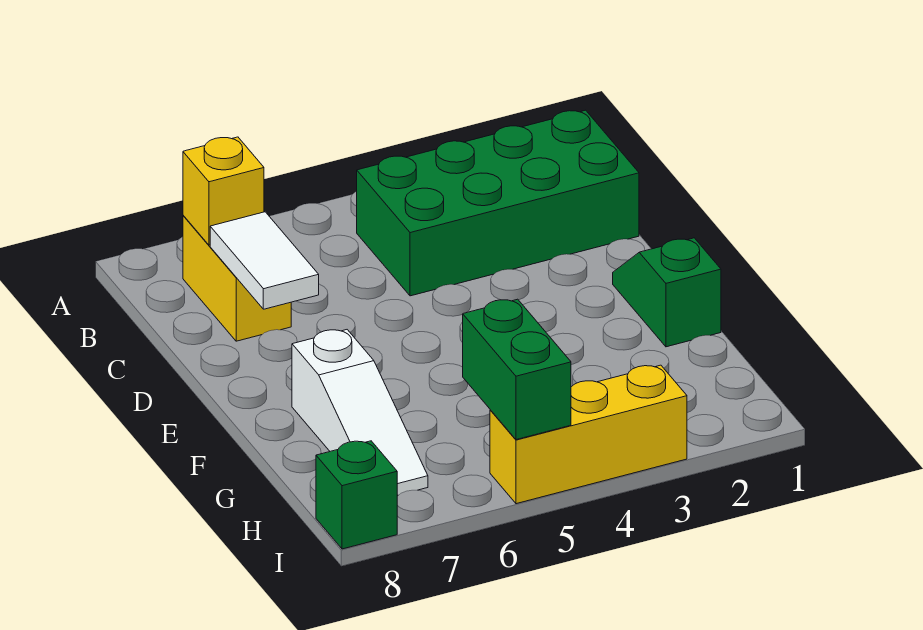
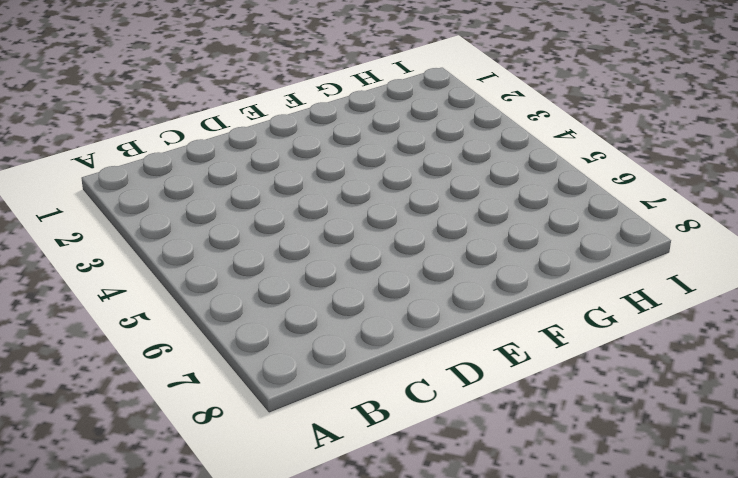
none -> green 2x4 brick [357,110,639,296]
none -> yellow 1x2 brick [183,216,291,341]

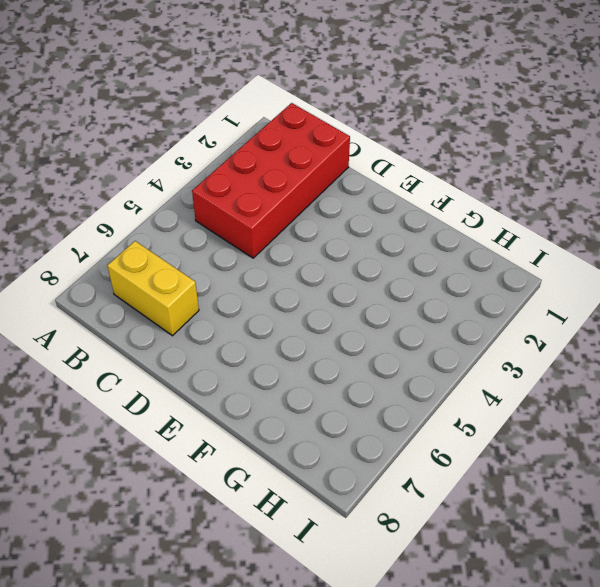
red 2x4 brick [192,103,350,258] -> green 2x4 brick [357,110,639,296]
none -> green 1x2 slope [613,238,721,347]
none -> white 1x3 slope [292,330,428,495]

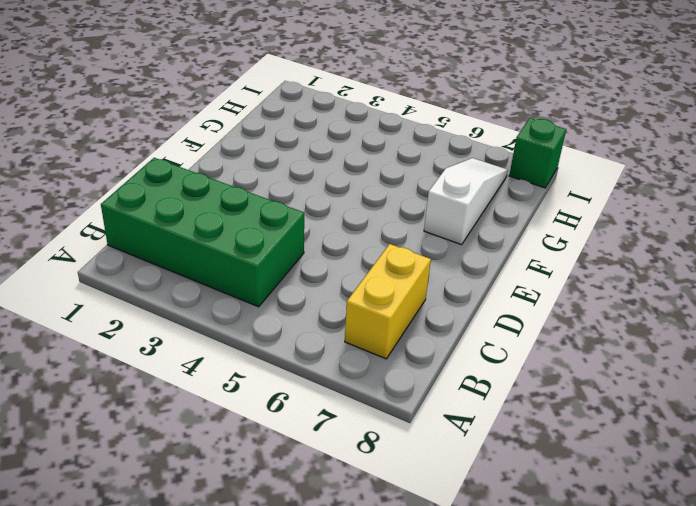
none -> green 1x2 slope [613,238,721,347]
none -> yellow 1x3 brick [490,365,687,504]

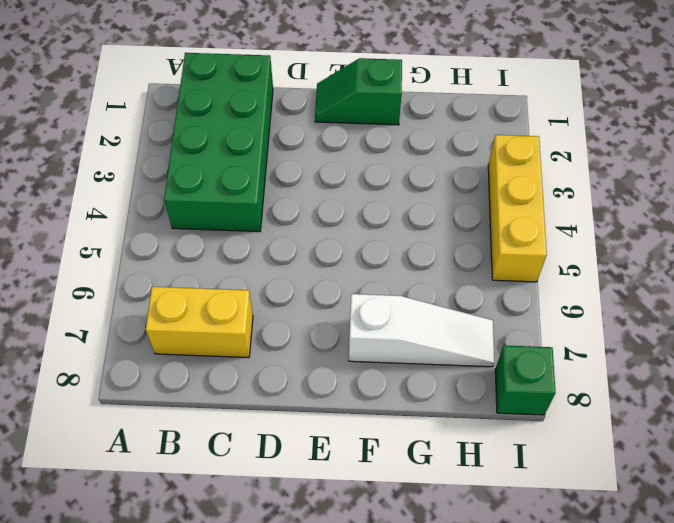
none -> yellow 1x1 brick [183,137,264,245]
none -> white 1x2 tile [210,212,319,309]

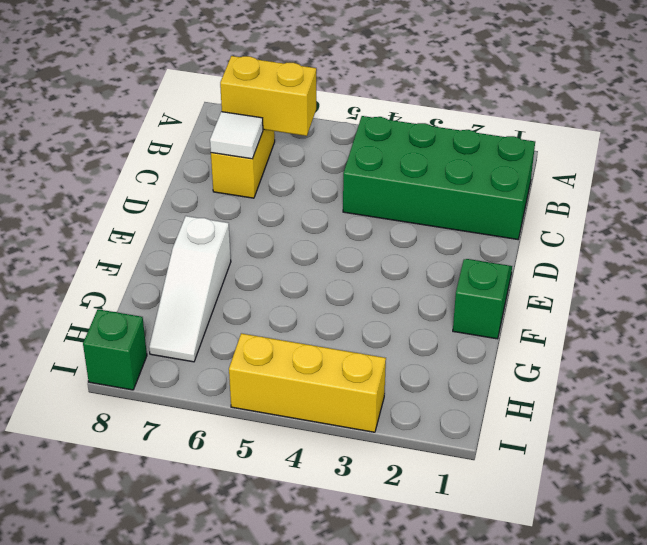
yellow 1x2 brick [220,56,316,136] -> yellow 1x1 brick [183,137,264,245]
white 1x1 tile [210,112,263,159] -> white 1x2 tile [210,212,319,309]
none -> green 1x2 brick [463,299,571,440]

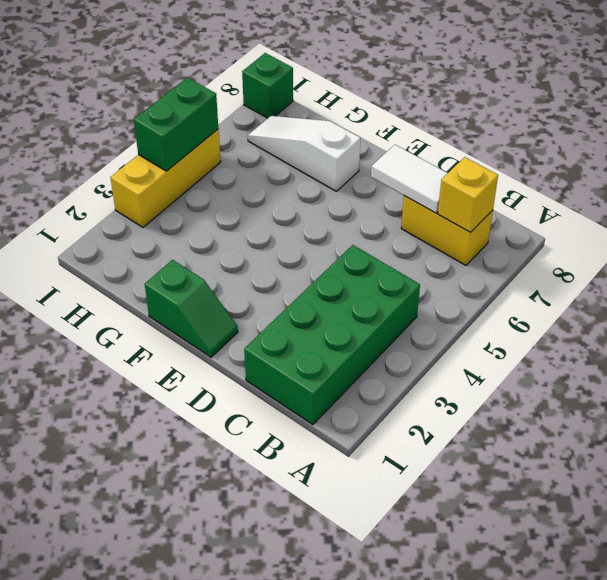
green 1x2 brick [134,78,218,171] -> green 1x2 brick turned to [463,299,571,440]

